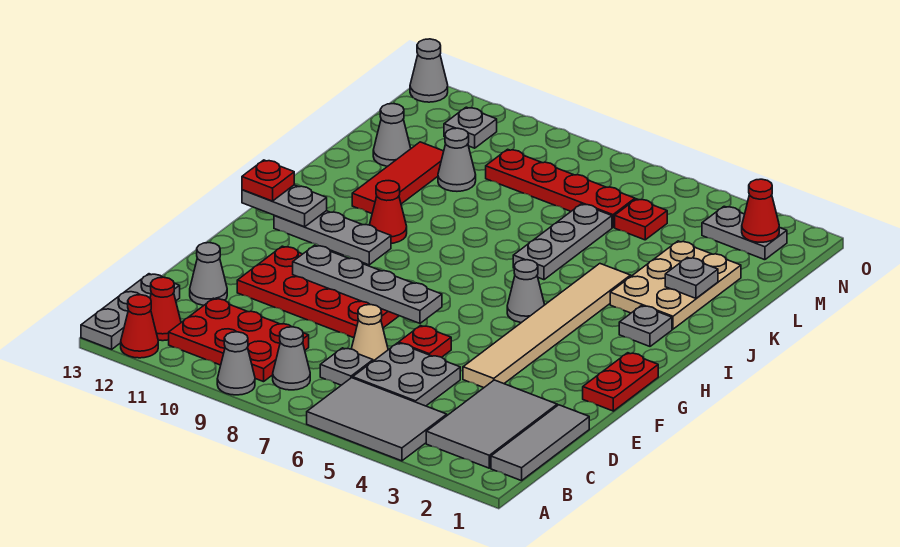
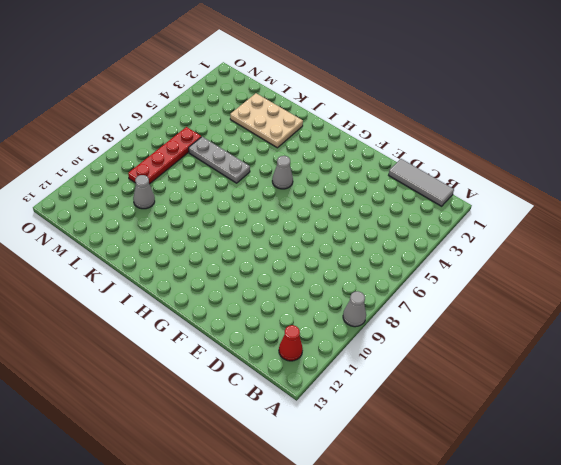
none -> grey 2x3 tile [307,378,447,461]
none -> red 1x1 cone [121,295,158,358]
none -> grey 1x3 plate [81,274,180,349]
none -> grey 2x3 tile [426,380,557,468]

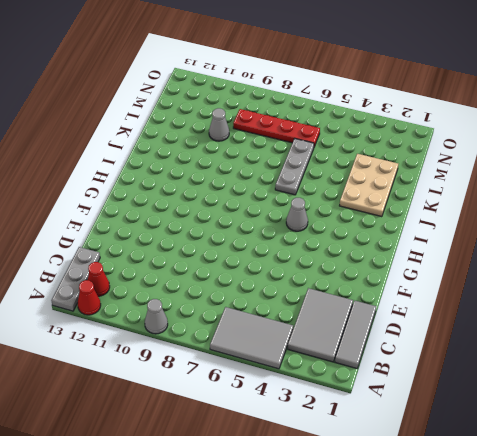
none -> grey 1x1 cone [273,327,310,390]
none -> red 2x3 plate [169,298,309,382]
none -> grey 2x2 plate [353,343,460,406]
none -> grey 1x1 plate [320,348,373,385]

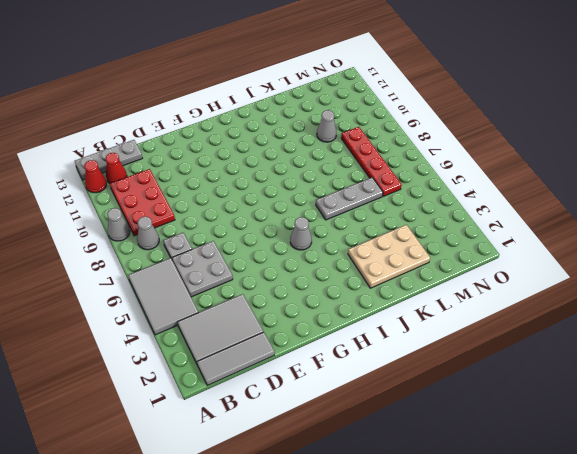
none -> tan 1x1 cone [351,305,388,361]
none -> grey 1x1 cone [190,243,227,305]
none -> tan 1x6 tile [463,264,631,388]
none -> red 1x1 plate [399,326,451,357]

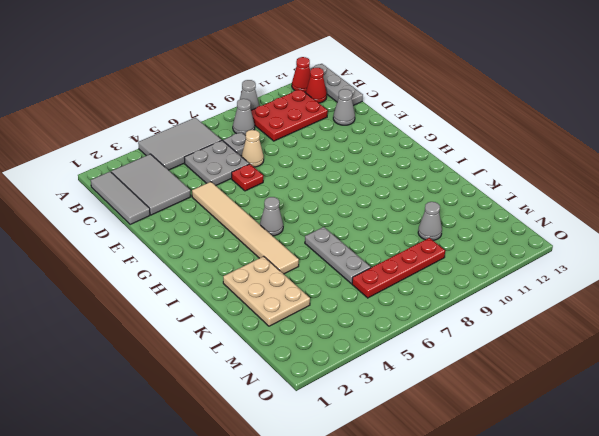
none -> red 2x4 plate [237,246,399,338]
none -> red 1x2 plate [583,353,658,411]
none -> grey 1x3 plate [274,211,391,265]
none -> grey 1x1 plate [619,306,672,346]

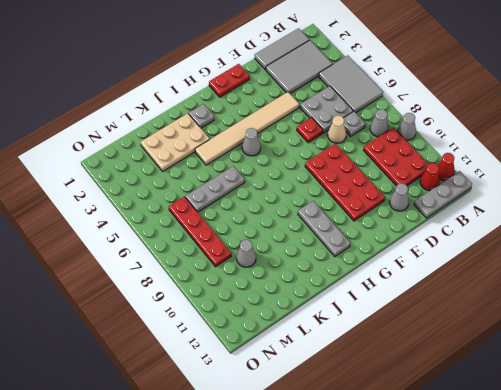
none -> red 1x1 cone [370,181,407,243]
none -> red 1x3 tile [352,142,444,214]
none -> grey 1x1 cone [373,104,411,166]
none -> red 1x1 plate [615,199,667,240]

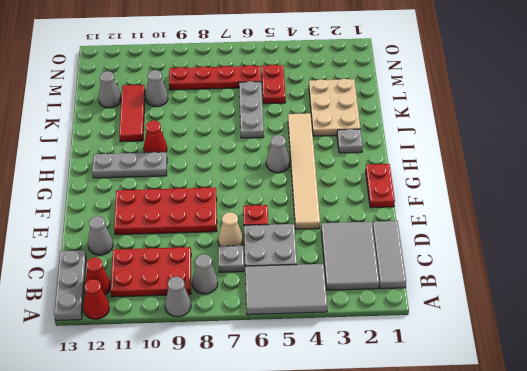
red 1x2 plate [262,65,286,104] -> red 1x1 plate [615,199,667,240]
none -> grey 1x2 plate [702,206,787,260]
none -> grey 1x1 plate [444,107,497,148]
none -> grey 1x1 cone [410,39,448,102]
none -> grey 1x4 plate [293,245,442,323]

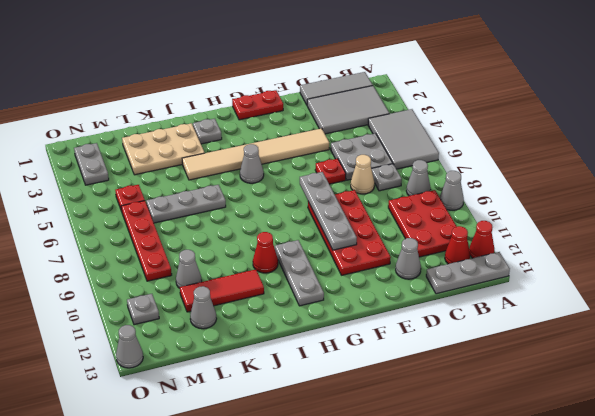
none -> grey 1x2 plate [242,185,327,227]
none -> grey 1x1 plate [665,257,718,298]
none -> red 1x1 cone [742,179,780,242]
none -> red 1x1 plate [242,160,294,201]

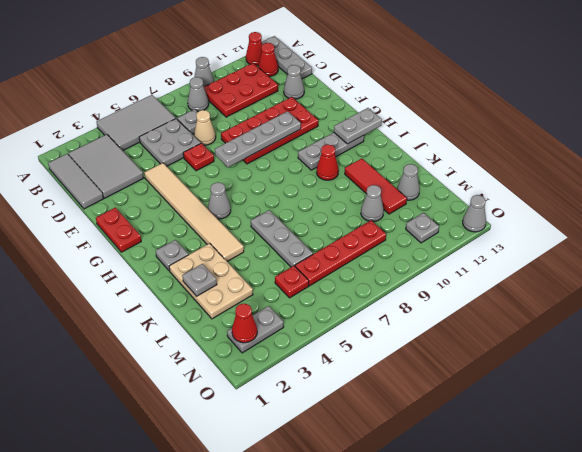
none -> red 1x1 plate [242,160,294,201]

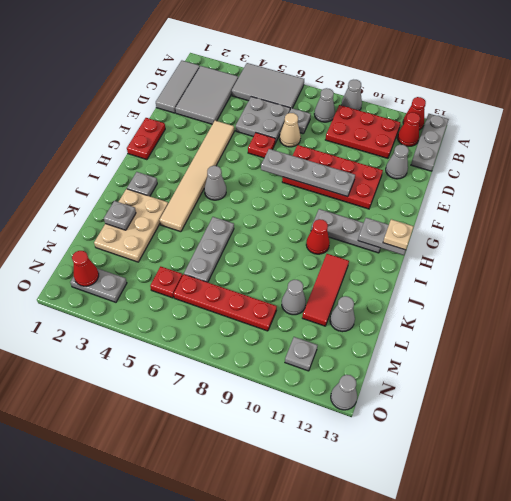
tan 1x1 plate [383,219,414,250] -> red 1x1 plate [242,160,294,201]

